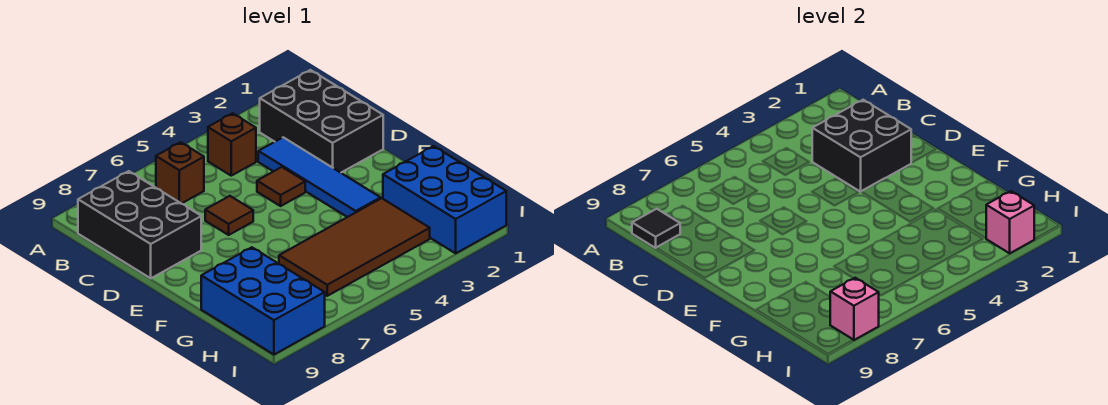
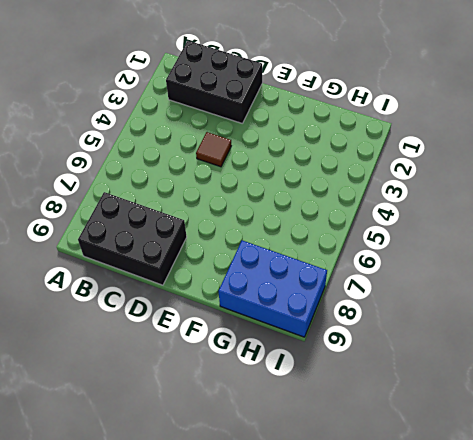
none -> brown 1x1 brick [208,113,256,176]
none -> brown 1x1 brick [156,142,204,204]
none -> blue 1x4 tile [258,137,381,217]

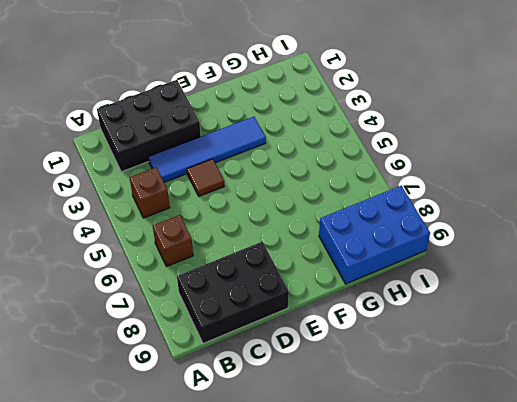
none -> brown 1x1 tile [205,196,253,235]
none -> blue 2x3 brick [383,146,506,253]
none -> brown 2x4 tile [279,198,430,296]

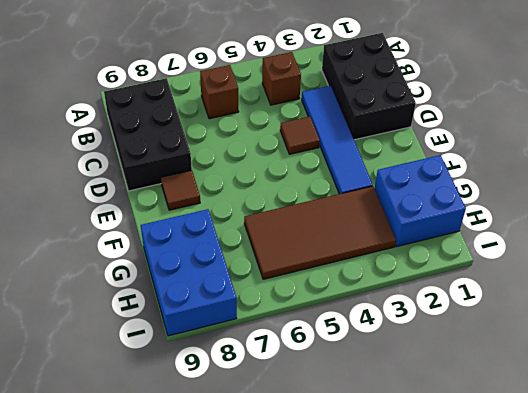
brown 1x1 tile [161,170,200,210] -> brown 1x1 tile moved to [205,196,253,235]
blue 2x2 brick [374,155,466,247] -> blue 2x3 brick [383,146,506,253]
none -> black 1x1 tile [632,209,680,248]
none -> black 2x2 brick [812,100,911,192]
none -> pink 1x1 brick [986,191,1034,253]

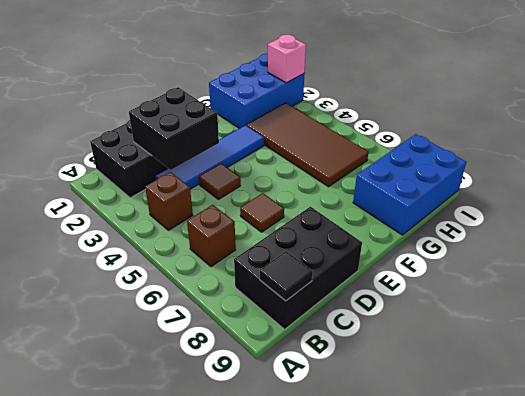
none -> pink 1x1 brick [830,278,879,340]

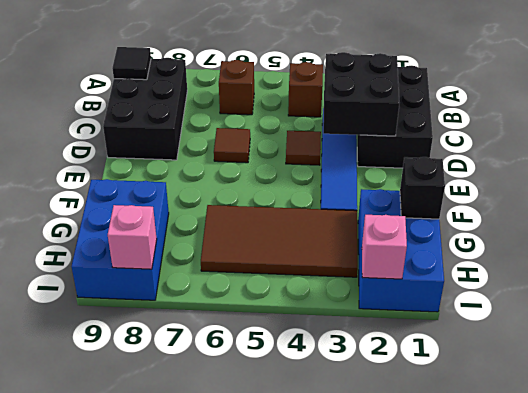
black 1x1 brick [400,157,445,219] -> none

